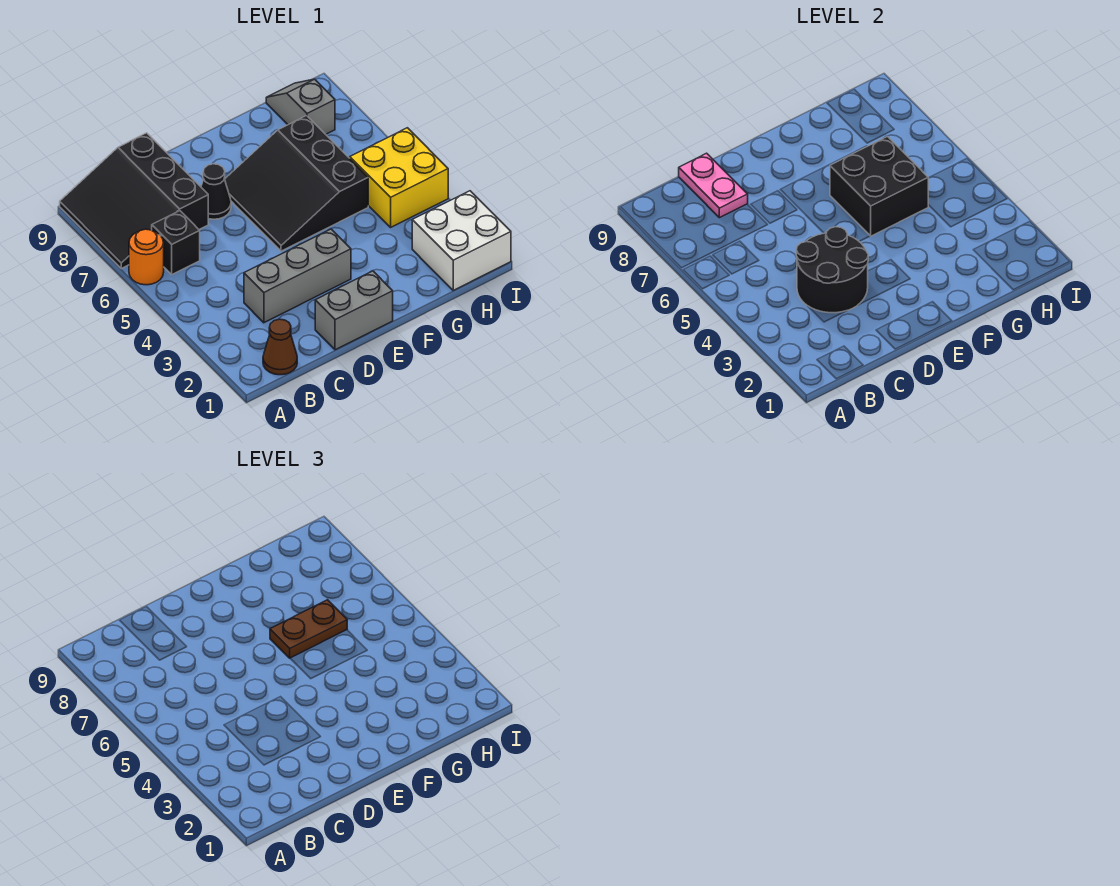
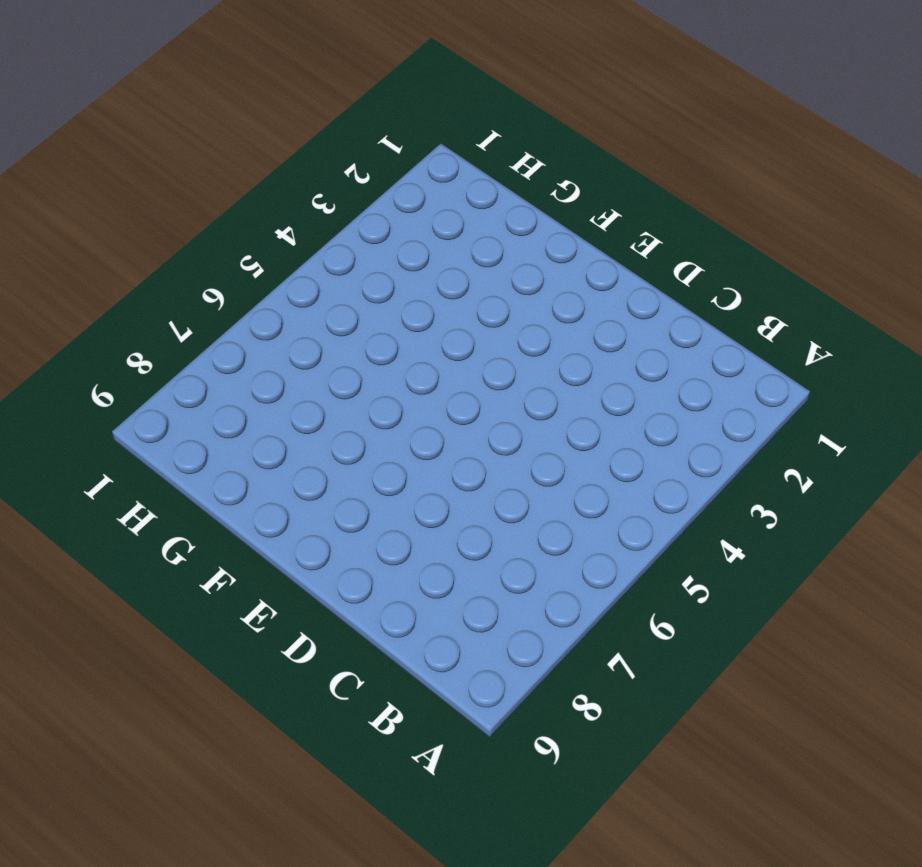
none -> orange 1x1 round brick [129,229,164,285]
none -> black 3x3 slope [60,133,208,268]
none -> brown 1x1 cone [263,319,297,375]

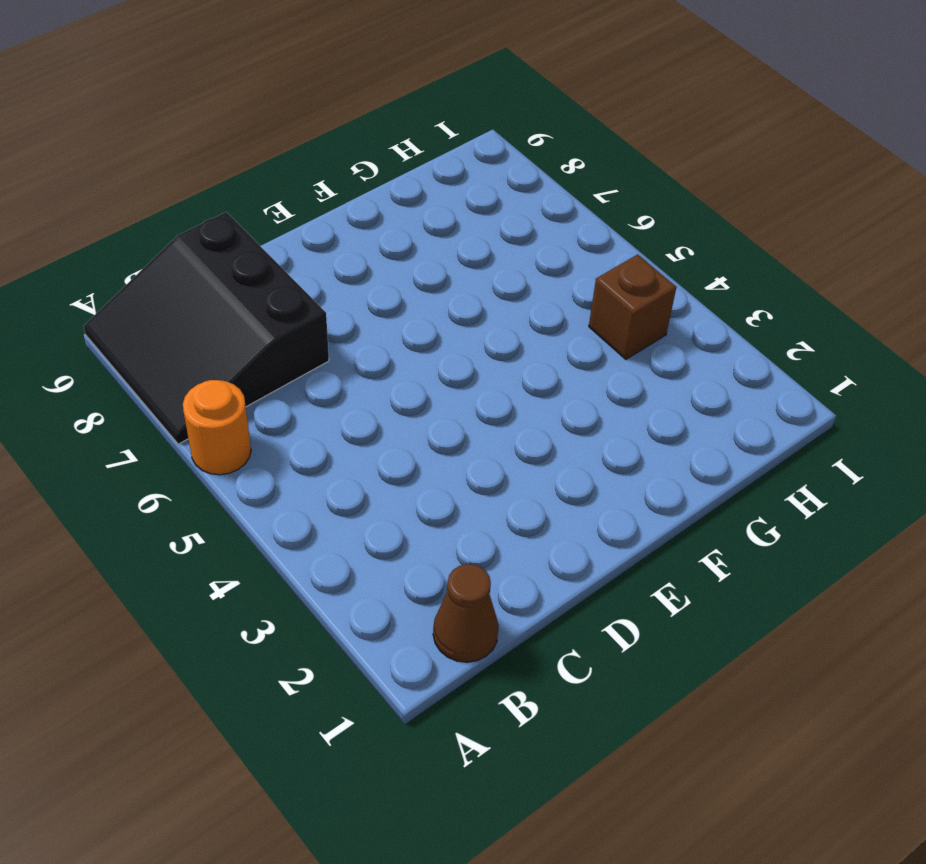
brown 1x1 brick [589,254,676,359] -> yellow 2x2 brick [350,128,448,227]
none -> black 1x1 brick [152,211,200,274]
none -> grey 1x3 brick [244,229,351,323]
none -> grey 1x2 brick [315,271,393,350]

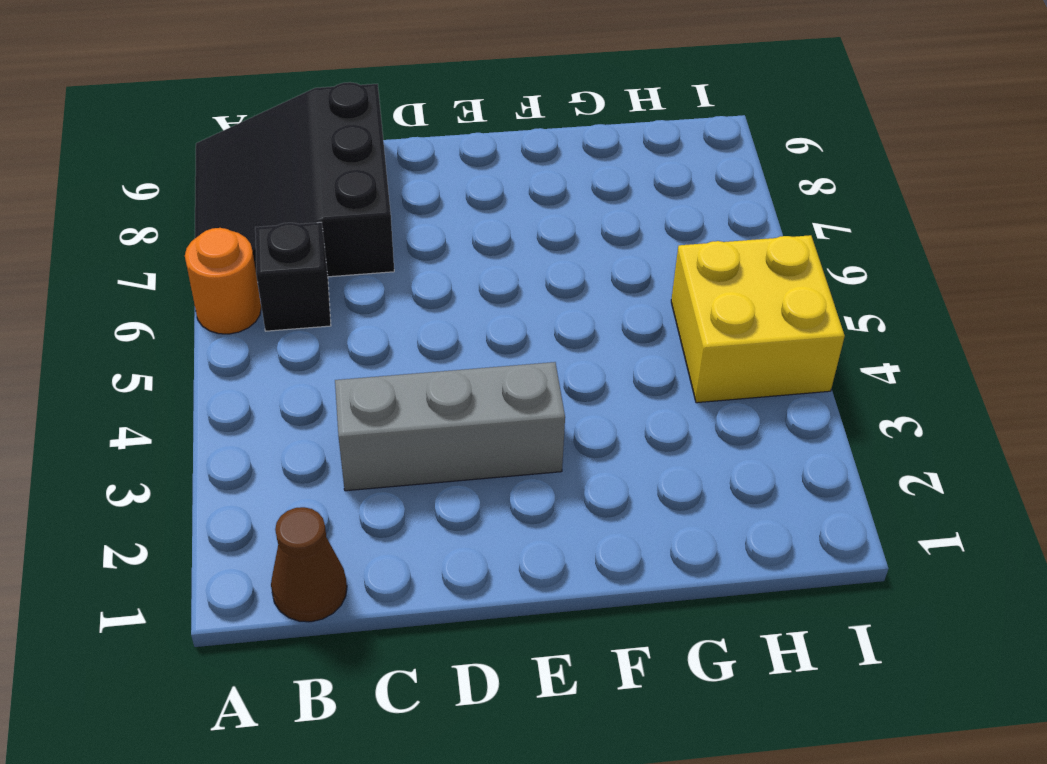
none -> grey 1x2 brick [315,271,393,350]
none -> black 1x1 cone [201,164,231,219]
none -> black 3x3 slope [225,116,368,251]

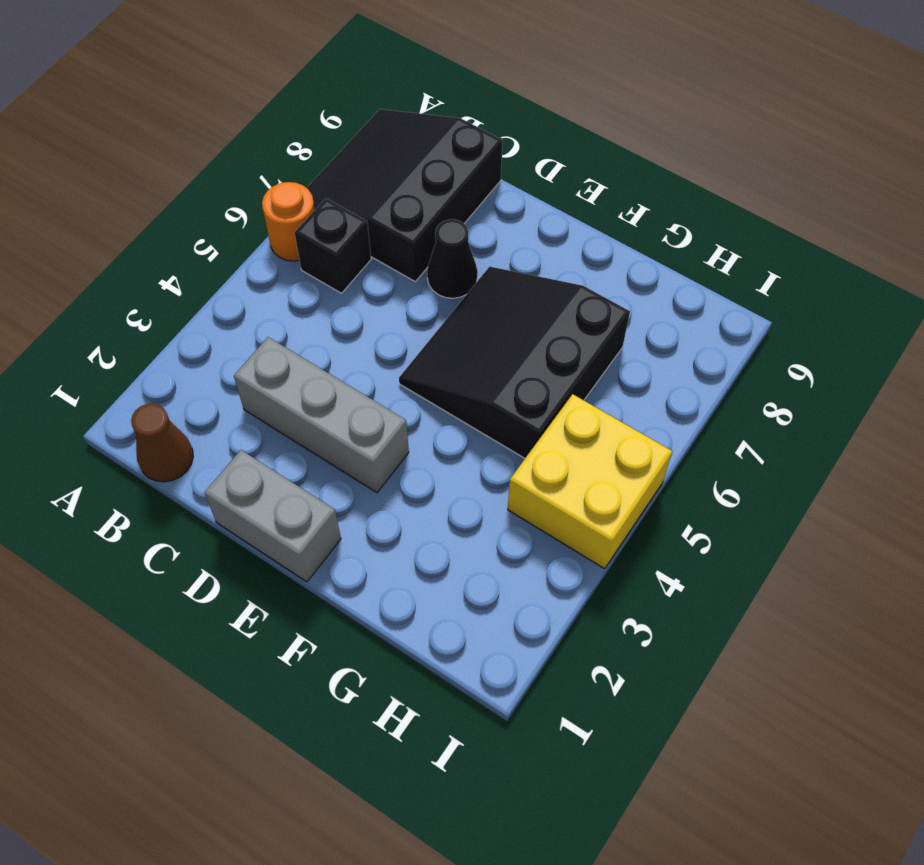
none -> white 2x2 brick [412,191,511,290]
none -> grey 1x2 slope [266,79,335,134]
none -> black 2x2 round brick [796,227,868,313]

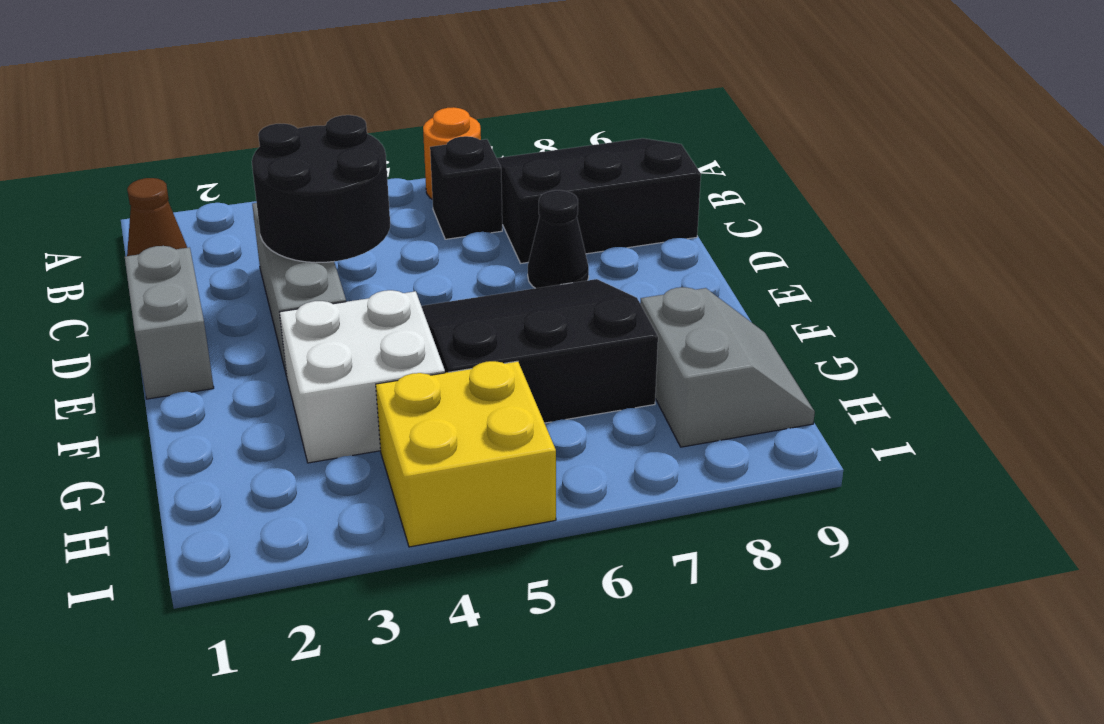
white 2x2 brick [279,290,445,463] -> white 2x2 brick moved to [412,191,511,290]
grey 2x2 slope [641,287,815,447] -> grey 1x2 slope [266,79,335,134]
none -> pink 1x2 plate [679,153,748,218]
none -> black 2x2 brick [830,137,928,236]
none -> brown 1x2 plate [270,600,347,658]

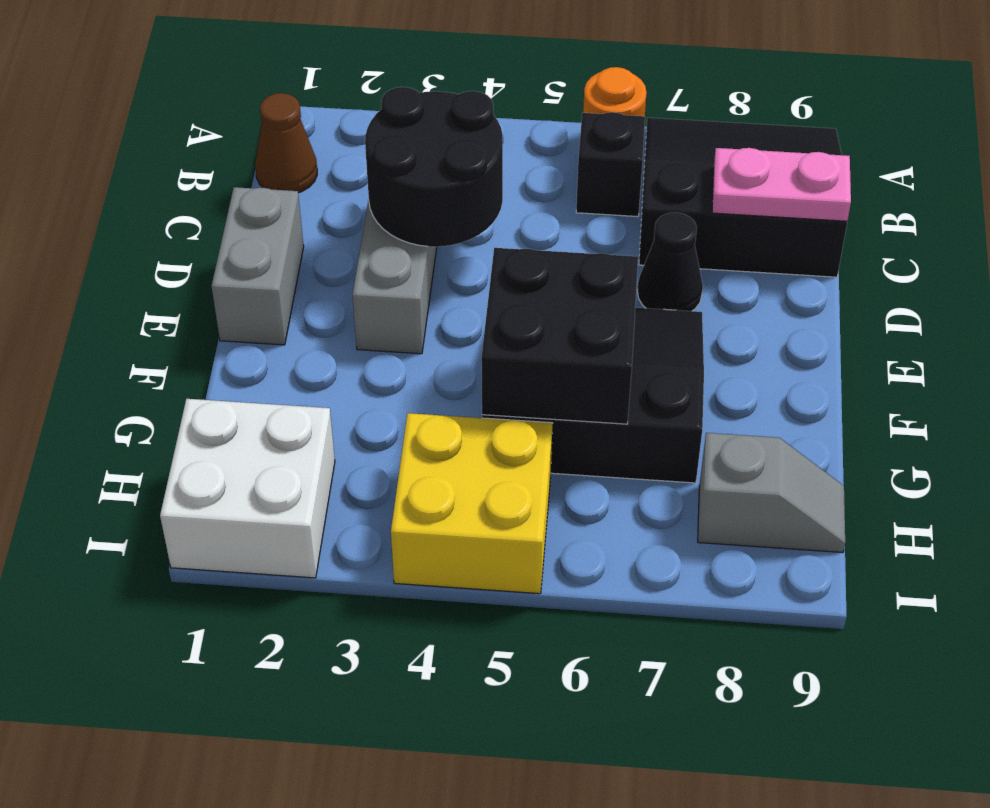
none -> brown 1x2 plate [270,600,347,658]

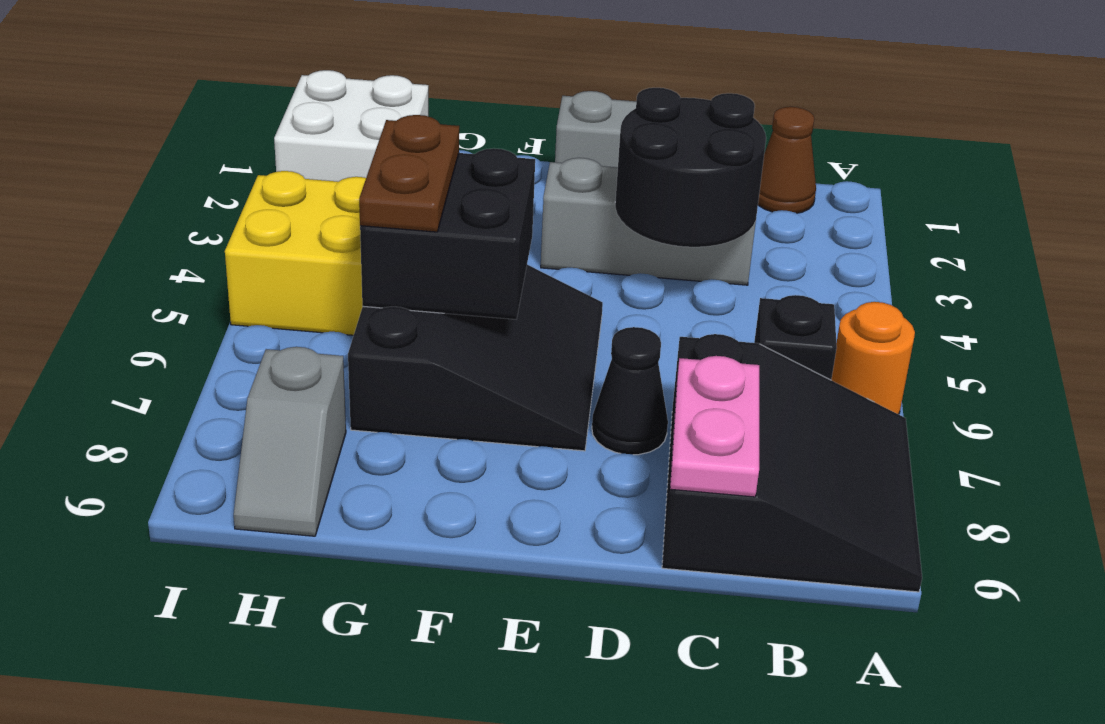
brown 1x2 plate [359,115,459,232] -> brown 1x2 plate turned to [270,600,347,658]

